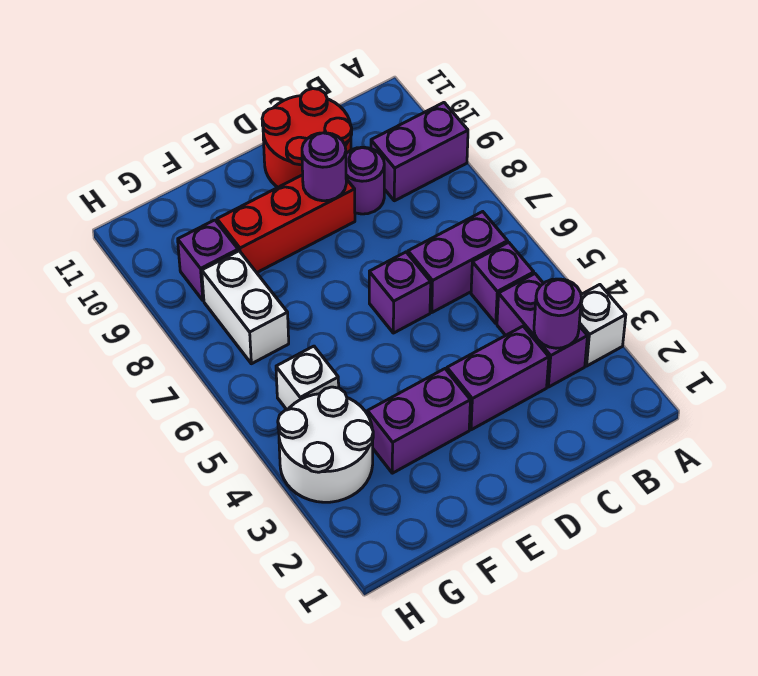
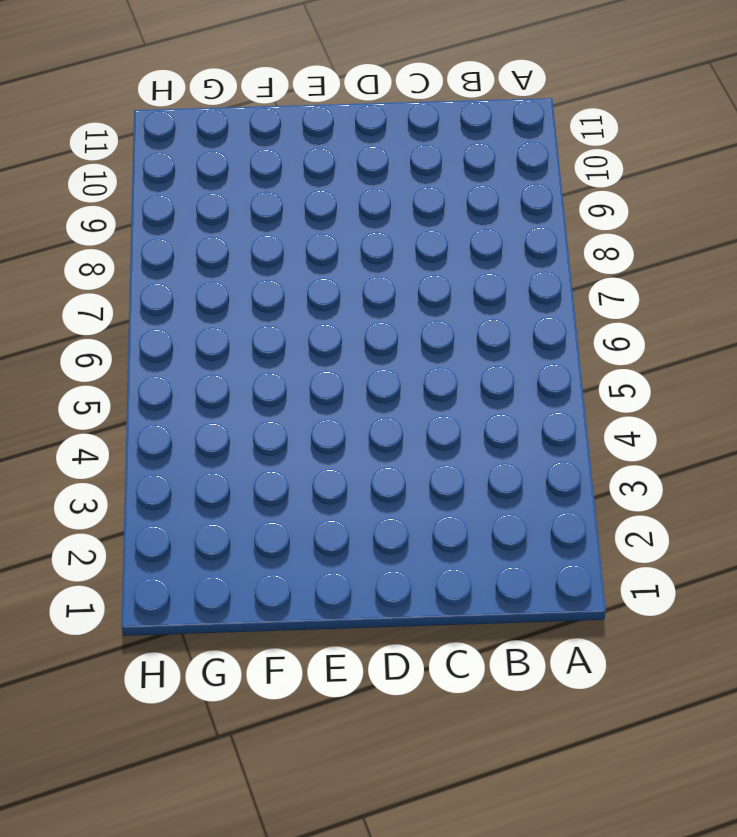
none -> white 1x1 brick [579,285,626,366]
none -> purple 1x2 brick [371,103,468,201]
none -> purple 1x2 brick [497,274,587,387]

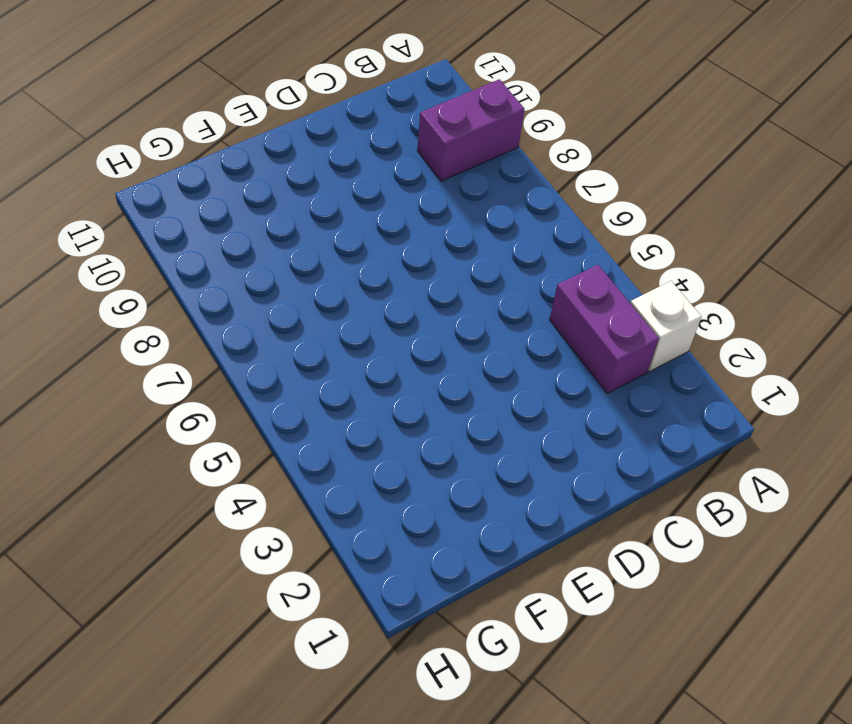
none -> purple 1x1 brick [471,242,534,323]
none -> purple 1x2 brick [408,212,507,312]
none -> purple 1x2 brick [447,326,549,430]

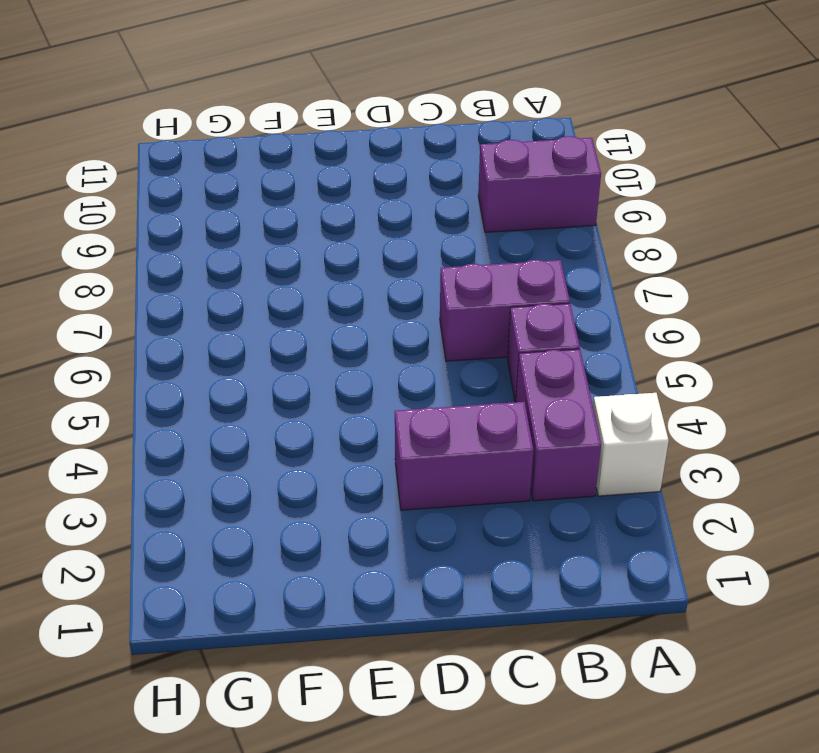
none -> purple 1x1 round brick [346,147,384,214]
none -> red 2x2 round brick [262,89,352,187]
none -> purple 1x1 brick [369,252,431,333]

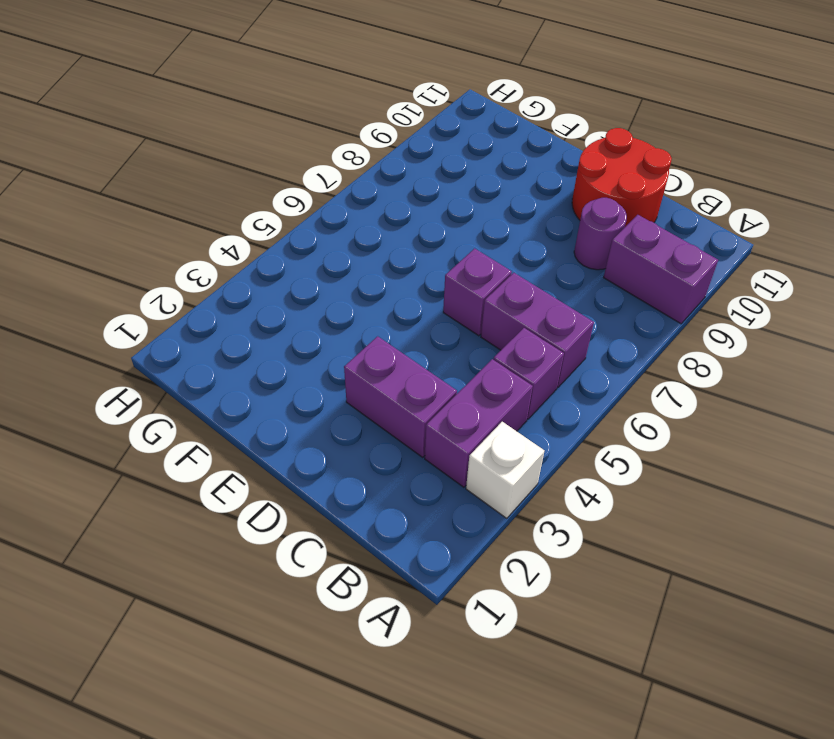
none -> red 1x3 brick [217,175,355,273]
none -> purple 1x2 brick [368,369,470,473]
none -> white 2x2 round brick [278,387,373,502]

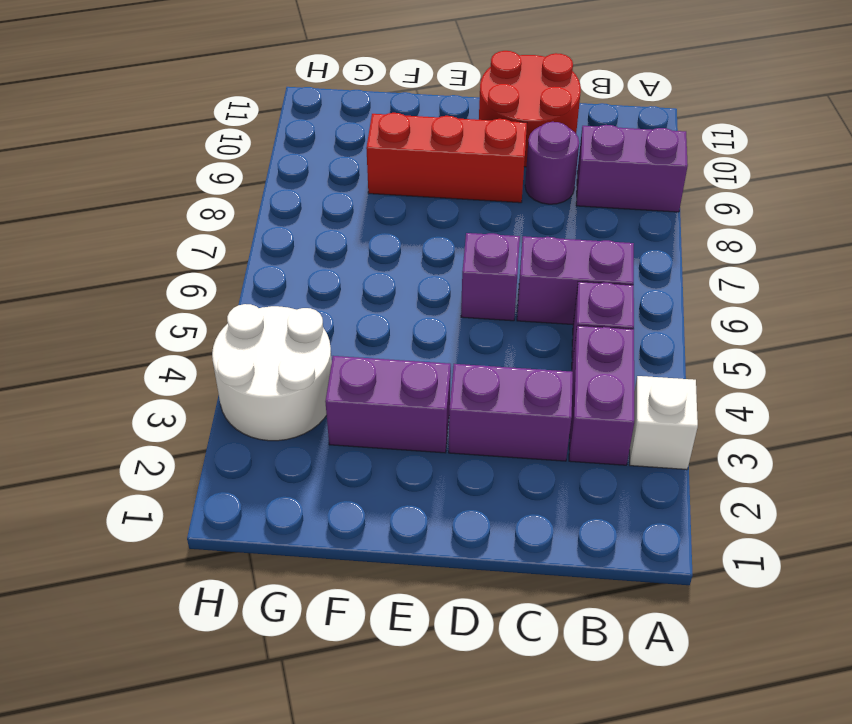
none -> white 1x1 brick [276,346,339,410]
none -> white 1x2 brick [202,251,289,364]
none -> purple 1x1 brick [178,220,238,301]

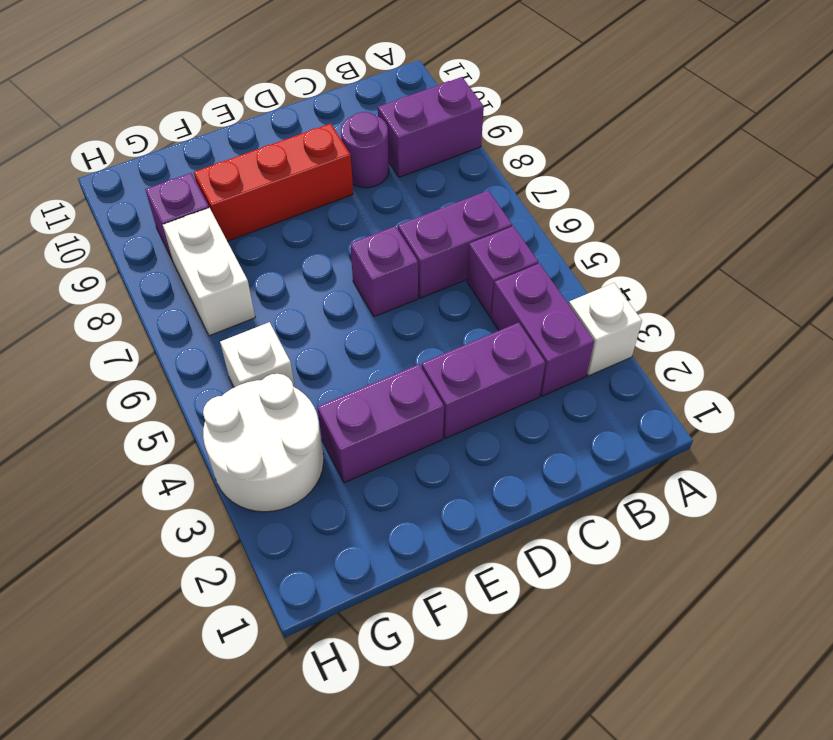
none -> red 2x2 round brick [262,89,352,187]
none -> purple 1x1 round brick [534,279,581,348]
none -> purple 1x1 round brick [302,133,346,201]

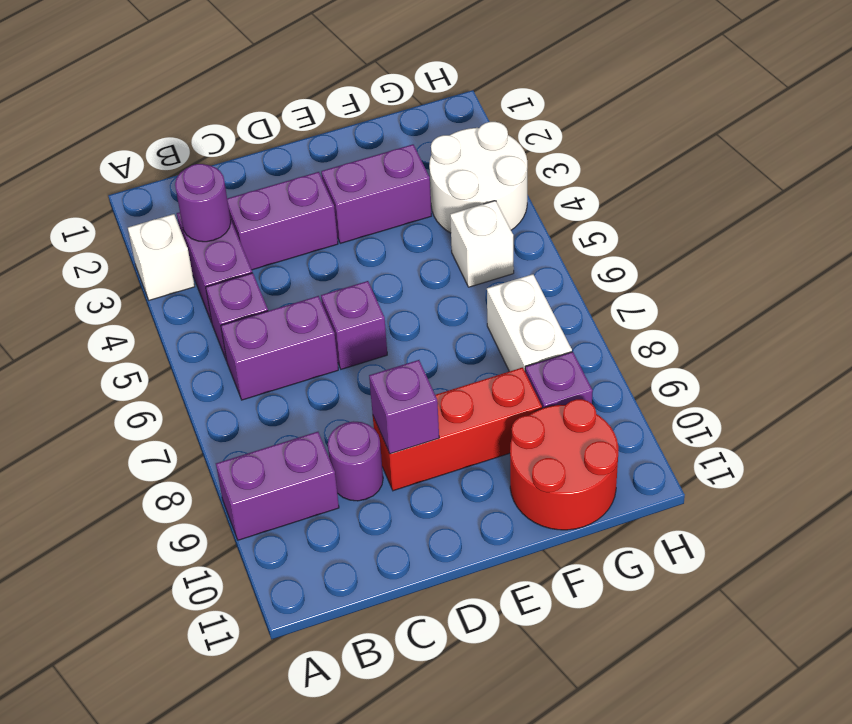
purple 1x1 brick [369,360,439,454] -> purple 1x1 round brick [302,133,346,201]
red 2x2 round brick [510,399,618,530] -> red 2x2 round brick moved to [262,89,352,187]

